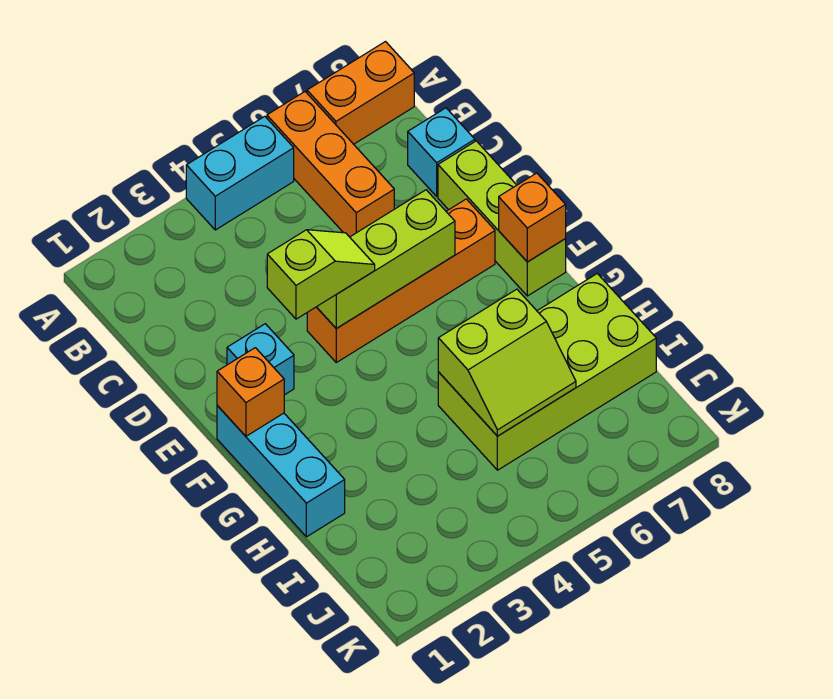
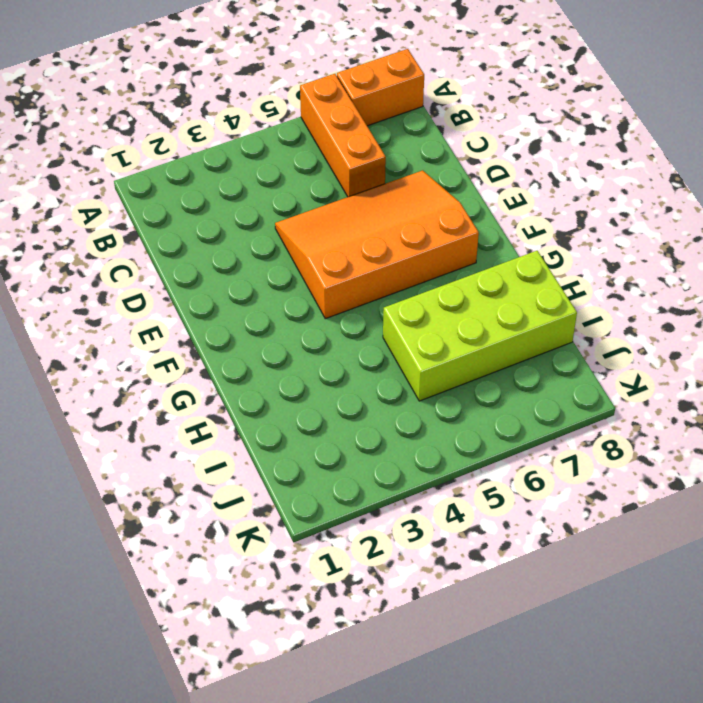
orange 3x4 slope [275,170,479,319] -> orange 1x4 brick [307,199,495,362]
none -> cyan 1x2 brick [186,116,294,230]
none -> cyan 1x1 brick [408,108,475,196]
none -> lime 1x3 brick [438,141,566,296]

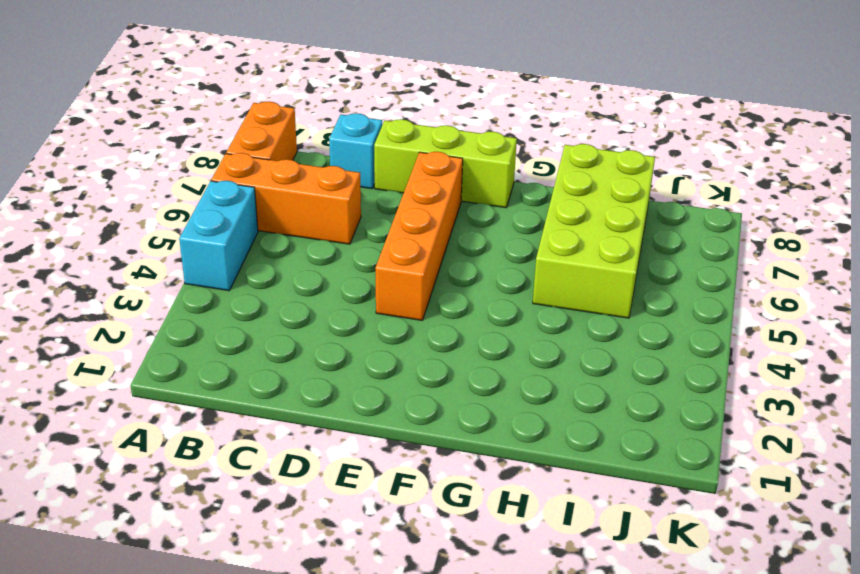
none -> cyan 1x1 brick [227,324,294,395]
none -> cyan 1x3 brick [217,406,345,537]
none -> lime 1x3 brick [317,190,455,328]

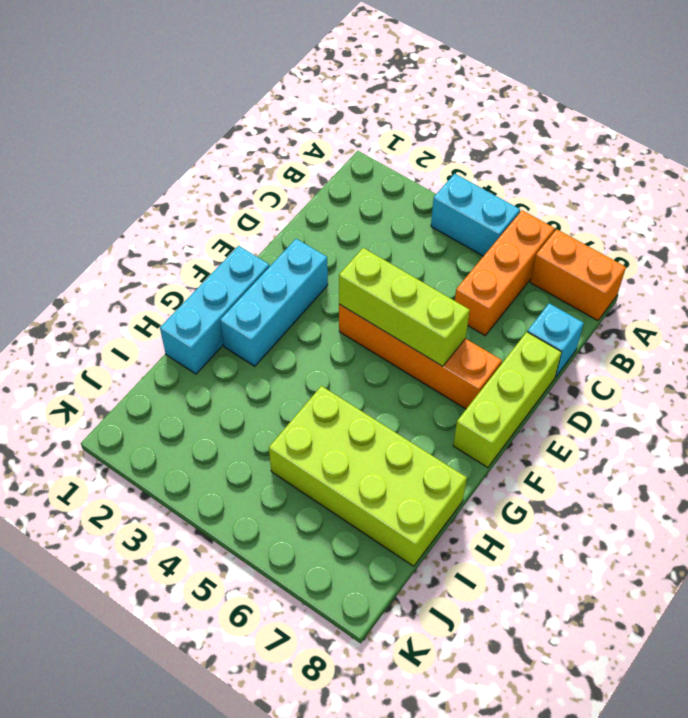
cyan 1x3 brick [220,239,328,366] -> cyan 1x1 brick [227,324,294,395]
none -> orange 1x1 brick [217,348,284,436]
none -> orange 1x1 brick [499,173,566,262]
none -> lime 2x2 slope [438,289,576,436]

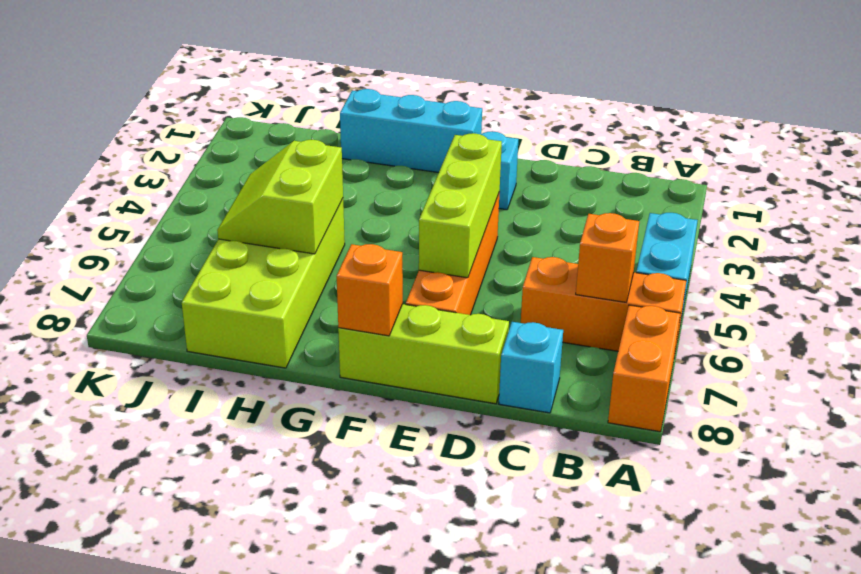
orange 1x1 brick [576,213,639,302] -> orange 1x1 brick moved to [217,348,284,436]
none -> lime 1x2 slope [267,230,375,319]

